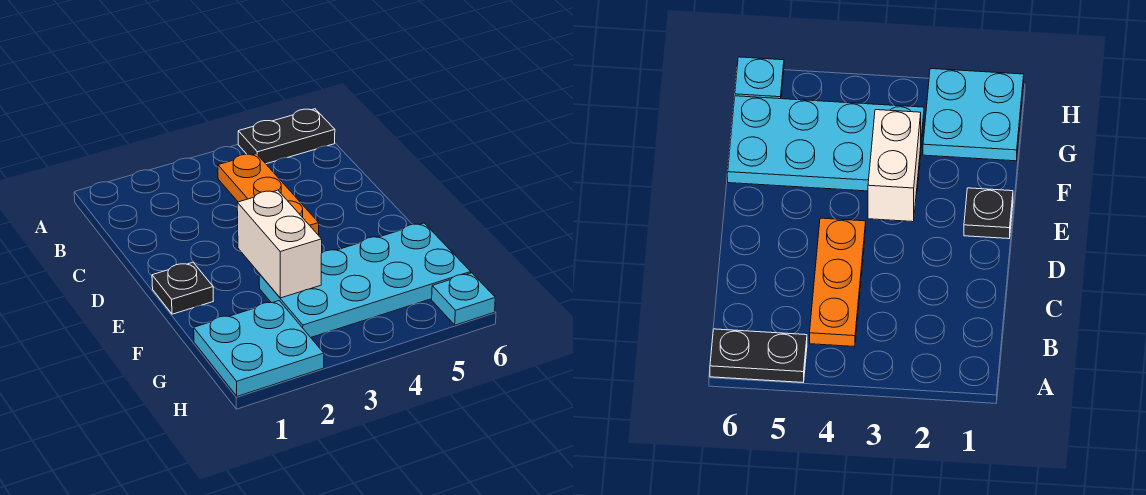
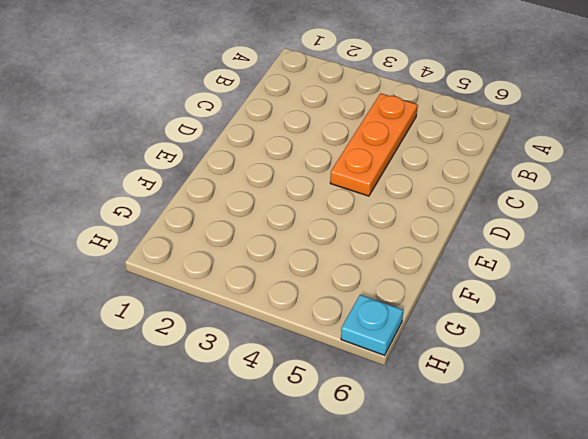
none -> black 1x2 plate [238,109,335,164]
none -> black 1x1 plate [152,262,213,314]

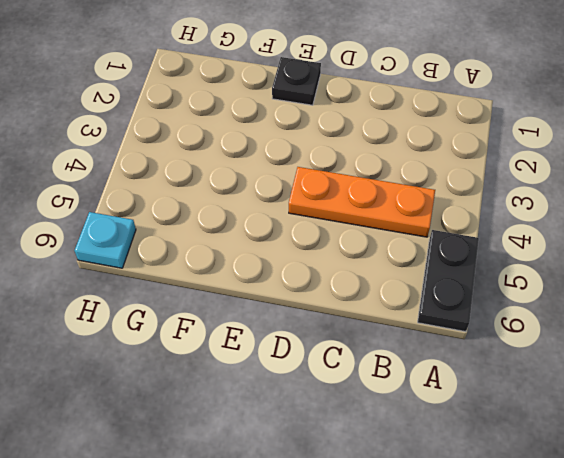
none -> cyan 2x4 plate [259,223,471,337]
none -> cyan 2x2 plate [194,301,324,396]

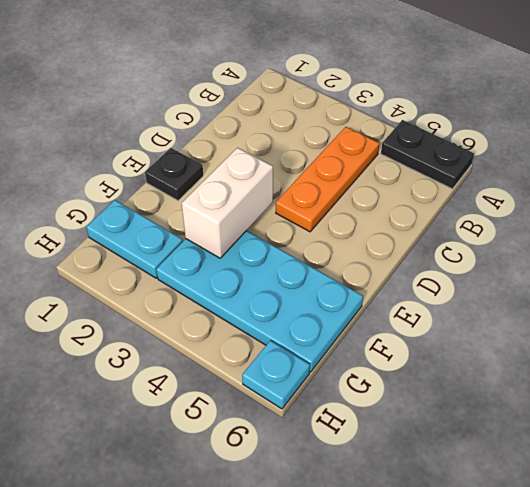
cyan 1x2 plate [86,200,183,278] -> cyan 2x2 plate [194,301,324,396]

